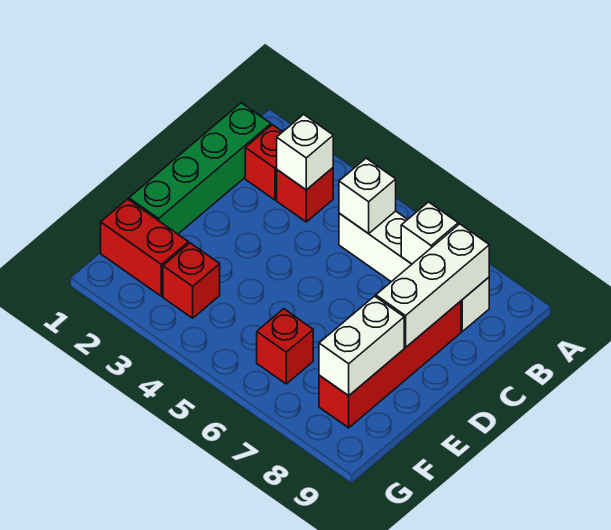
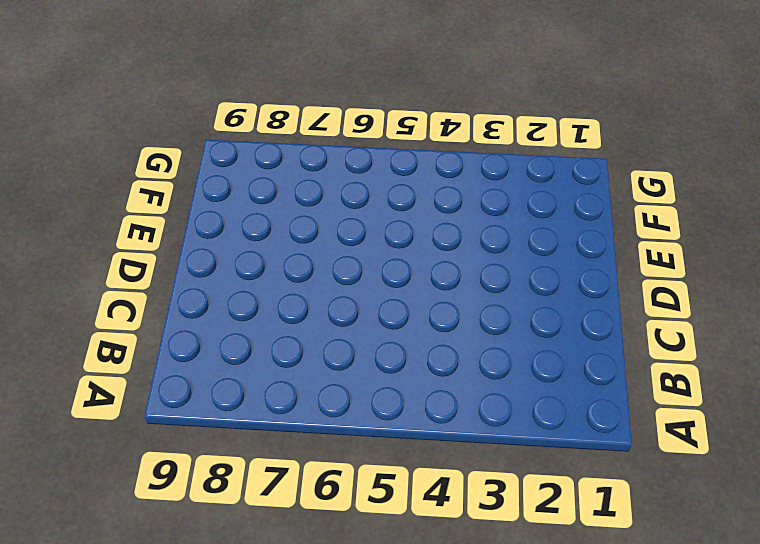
none -> green 1x4 brick [129,103,271,234]
none -> red 1x1 brick [245,125,282,200]
none -> red 1x1 brick [277,168,333,222]

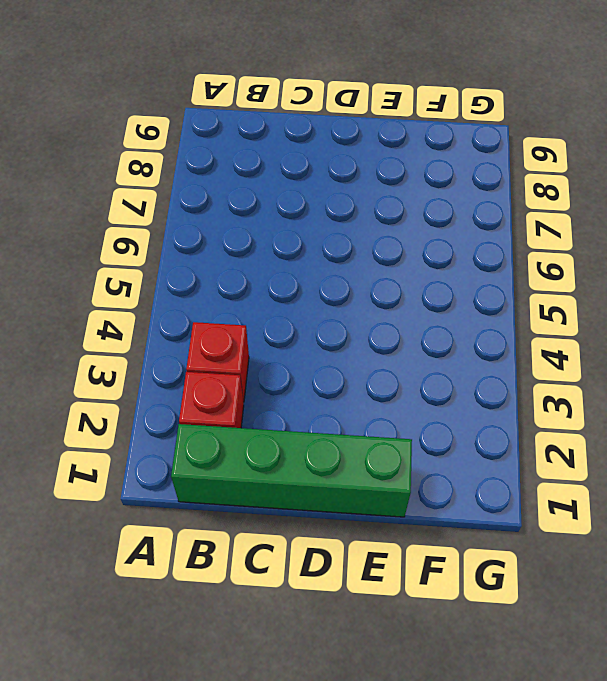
none -> white 1x4 brick [339,211,489,331]
none -> red 1x4 brick [319,301,461,428]
none -> red 1x2 brick [101,199,189,296]

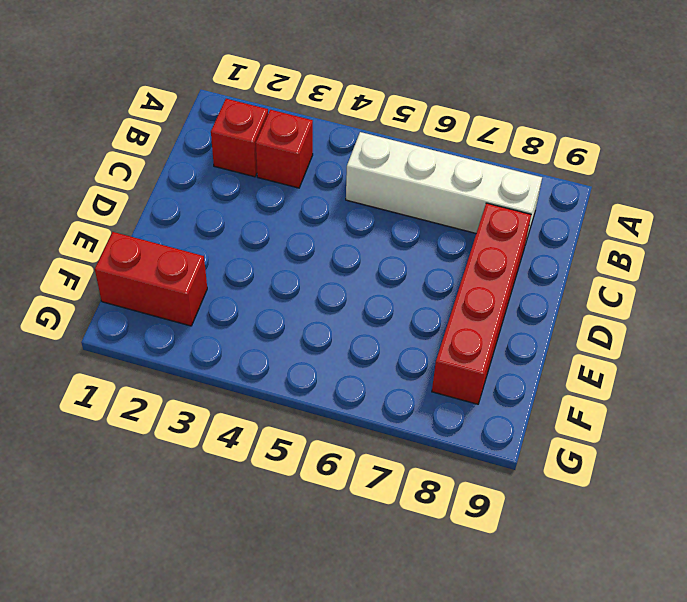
none -> green 1x4 brick [129,103,271,234]
none -> red 1x1 brick [163,243,220,318]
none -> red 1x1 brick [257,309,313,384]

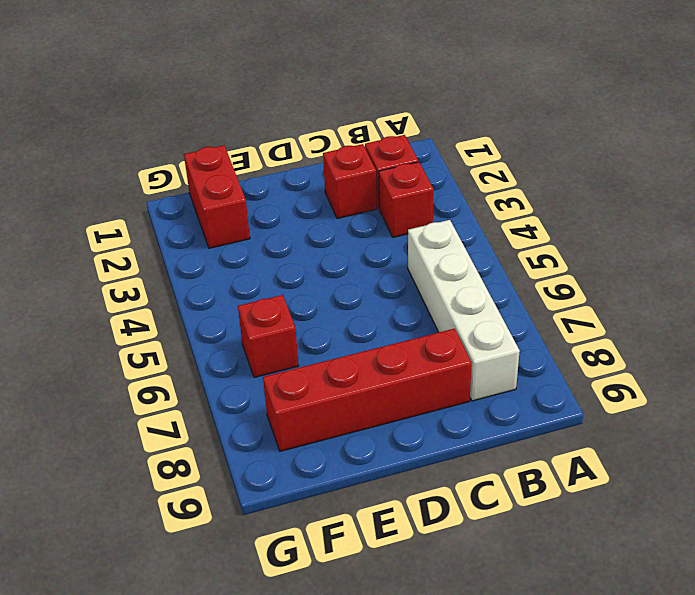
red 1x1 brick [323,144,377,219] -> red 1x1 brick moved to [163,243,220,318]
none -> green 1x4 brick [129,103,271,234]
none -> white 1x1 brick [277,114,333,190]
none -> white 1x1 brick [339,158,396,234]

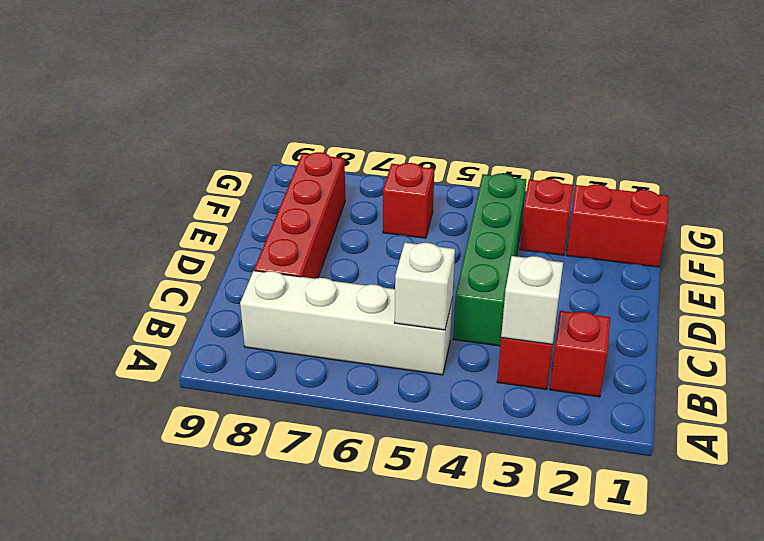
green 1x4 brick [453,174,526,346] -> green 1x4 brick moved to [129,103,271,234]
none -> white 1x1 brick [401,202,458,264]
none -> white 1x3 brick [376,224,489,347]
none -> white 1x2 brick [319,296,404,396]

